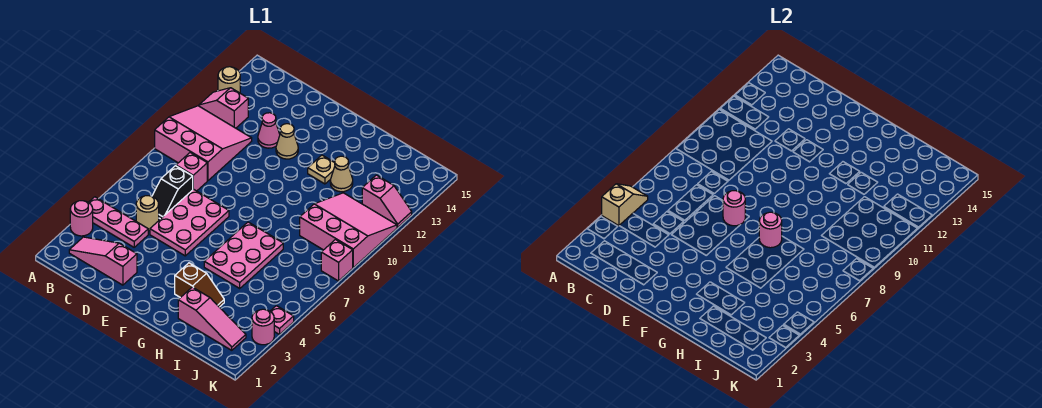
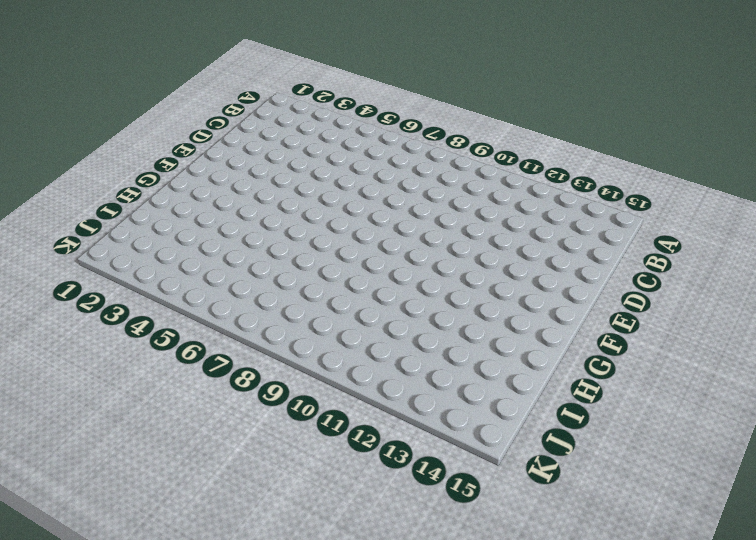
none -> pink 1x1 round brick [70,201,93,236]
none -> pink 1x3 plate [89,197,148,247]
none -> pink 3x3 slope [155,106,252,180]

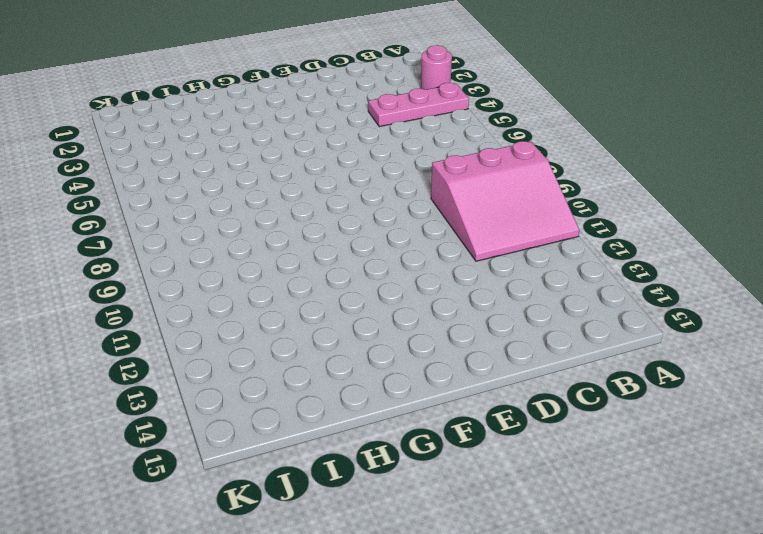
none -> pink 1x2 slope [199,88,248,128]
none -> tan 1x1 round brick [218,67,240,93]
none -> pink 1x3 slope [69,237,137,285]

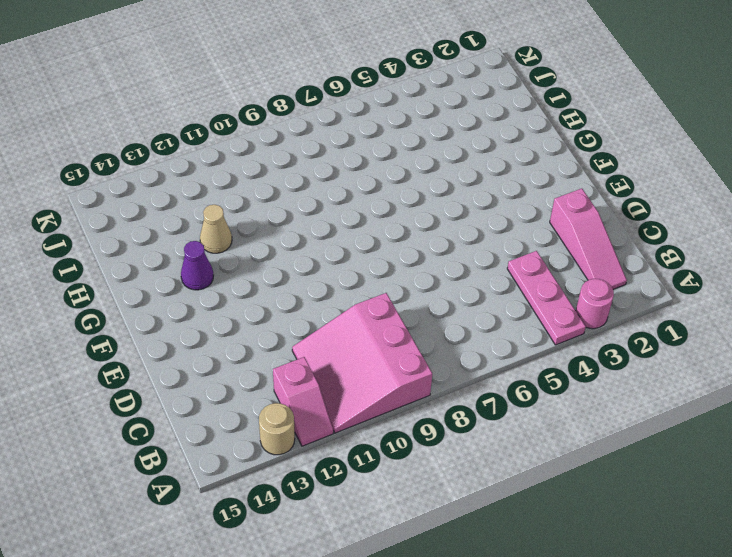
purple 1x1 cone [181,241,214,290] -> none
none -> tan 1x1 round brick [136,196,159,231]
none -> black 1x2 slope [152,166,193,219]
none -> pink 1x1 brick [176,153,207,191]

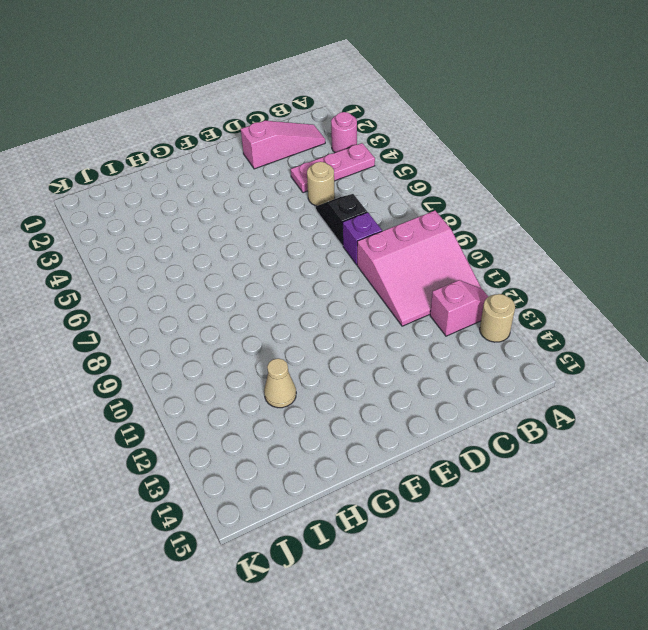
purple 1x1 brick [343,212,382,265] -> pink 1x1 brick [176,153,207,191]
none -> pink 2x3 plate [150,189,229,256]
none -> pink 1x1 cone [258,113,280,148]
none -> tan 1x1 cone [276,124,298,159]

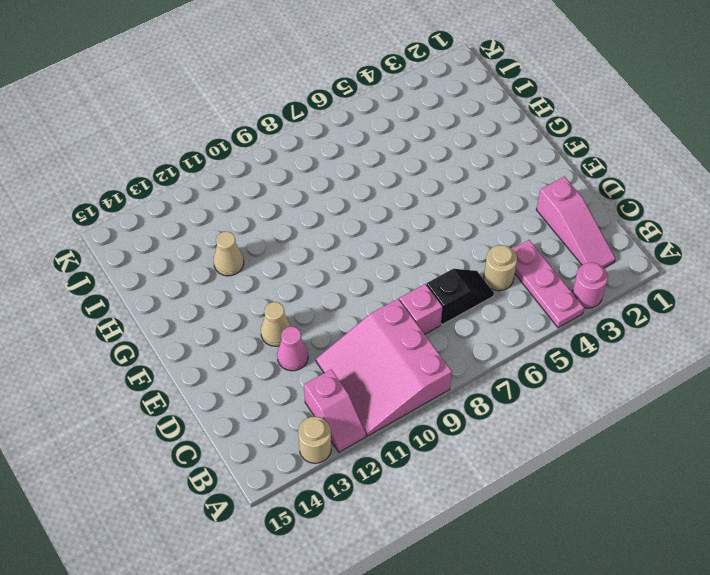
none -> pink 2x3 plate [150,189,229,256]
none -> brown 1x2 slope [175,263,224,307]
none -> pink 2x3 plate [204,222,283,288]

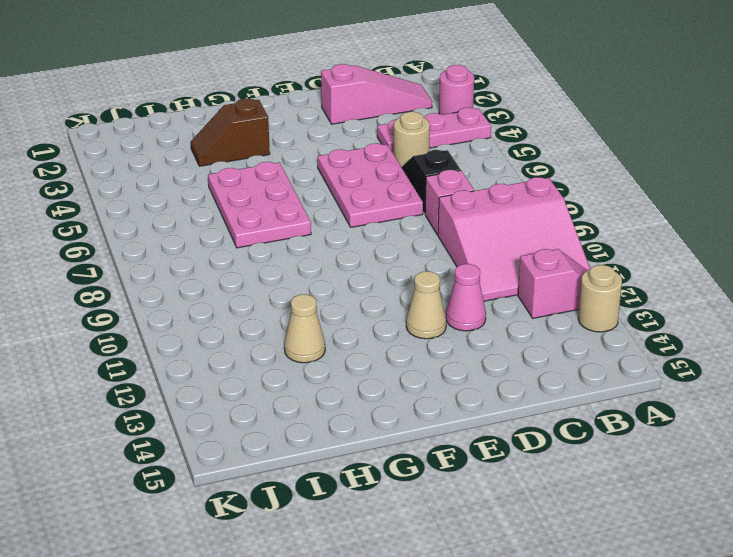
none -> tan 1x1 plate [308,155,335,184]
none -> pink 1x3 slope [178,287,246,350]
none -> pink 3x3 slope [300,193,397,267]

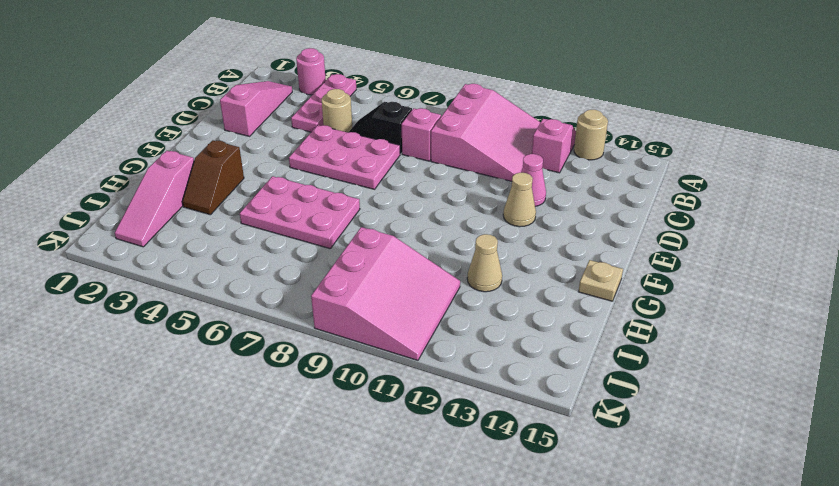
tan 1x1 plate [578,260,623,301] -> tan 1x1 plate moved to [308,155,335,184]
none -> pink 1x2 slope [362,175,412,227]
none -> pink 1x1 round brick [252,309,274,345]
none -> pink 1x1 plate [270,306,294,335]

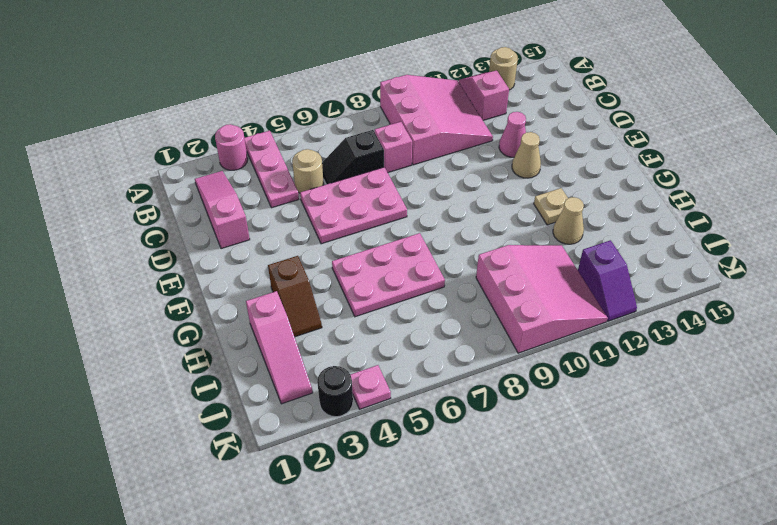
purple 1x2 slope [578,240,637,321] -> pink 1x2 slope [362,175,412,227]
black 1x1 round brick [317,366,353,417] -> pink 1x1 round brick [252,309,274,345]
none -> pink 1x1 brick [321,240,353,281]
none -> tan 1x2 slope [602,184,648,226]
none -> pink 1x1 round brick [723,191,745,226]

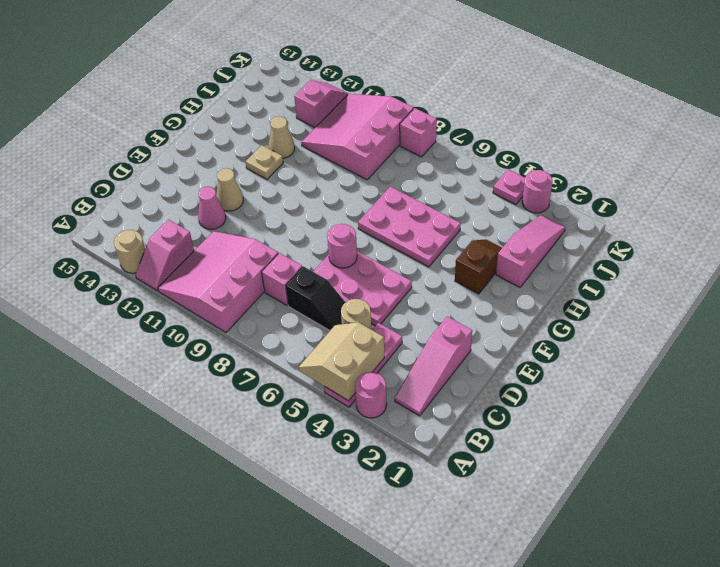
tan 2x2 slope [298,322,384,401] -> tan 1x2 slope [602,184,648,226]
none -> pink 1x1 round brick [759,212,782,248]

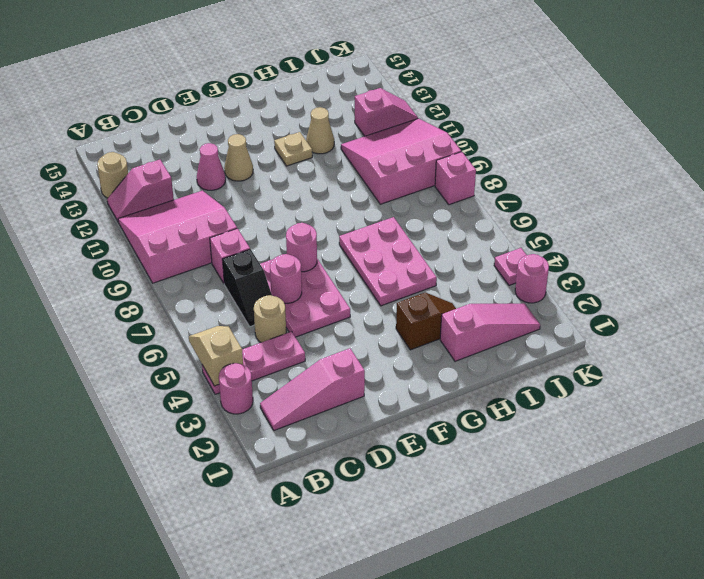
pink 1x1 round brick [270,254,302,303] -> pink 1x1 round brick moved to [759,212,782,248]

